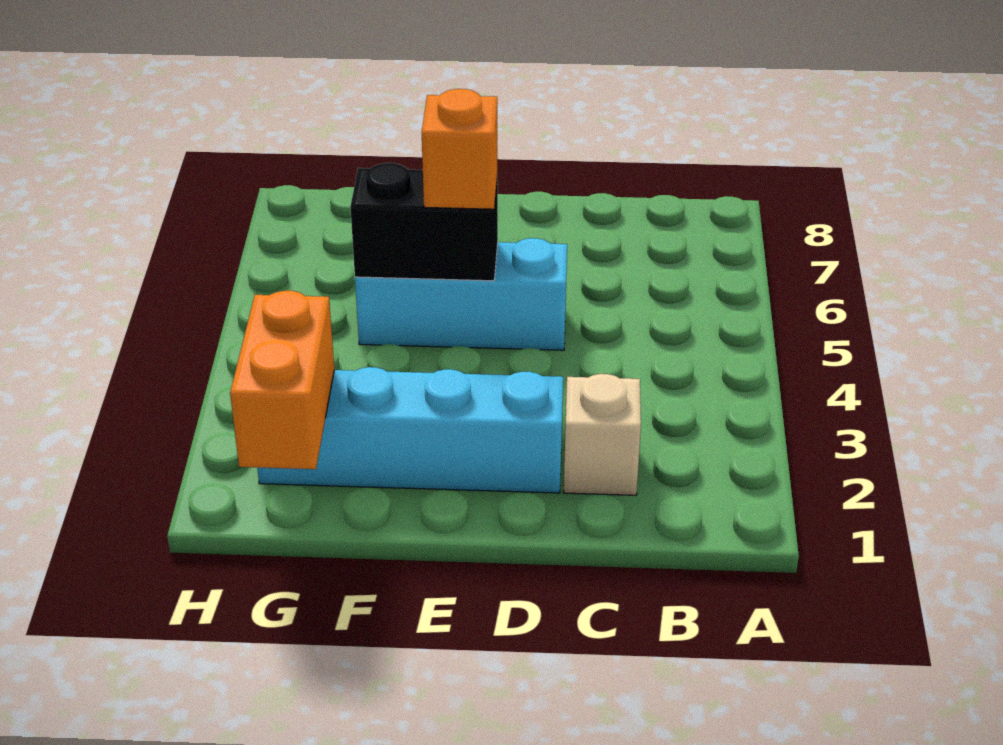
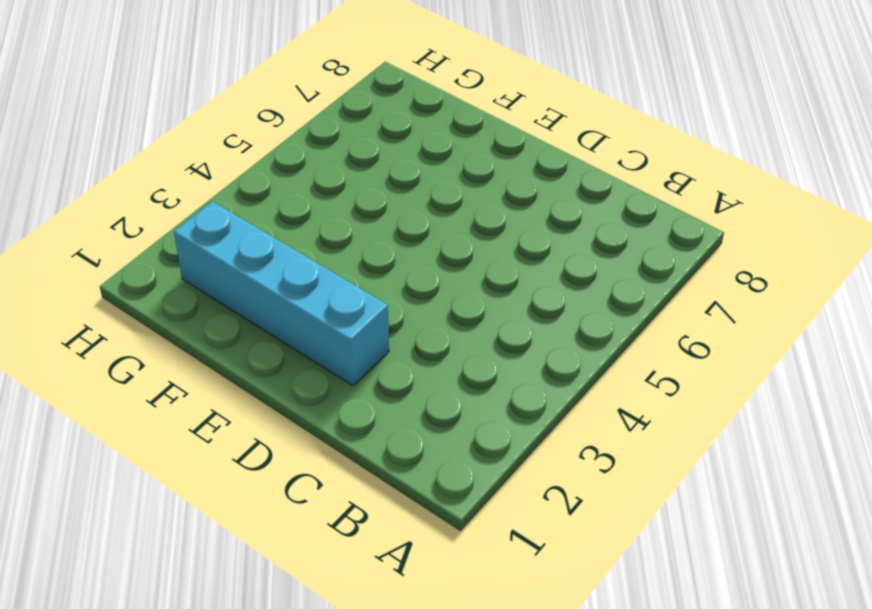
none -> tan 1x1 brick [564,374,641,495]
none -> cyan 1x3 brick [355,238,567,350]

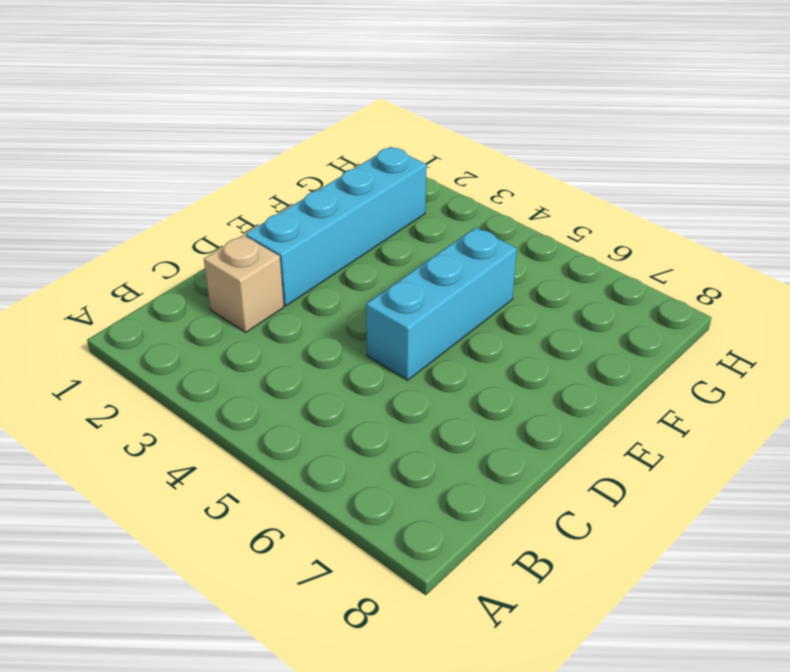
none -> black 1x2 brick [350,163,498,281]
none -> orange 1x2 brick [230,291,334,469]

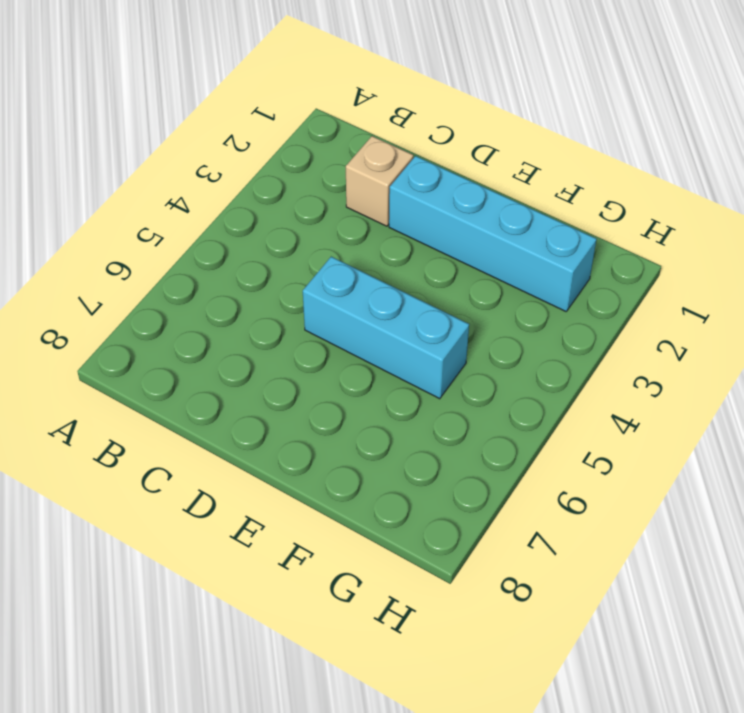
none -> black 1x2 brick [350,163,498,281]
none -> orange 1x2 brick [230,291,334,469]

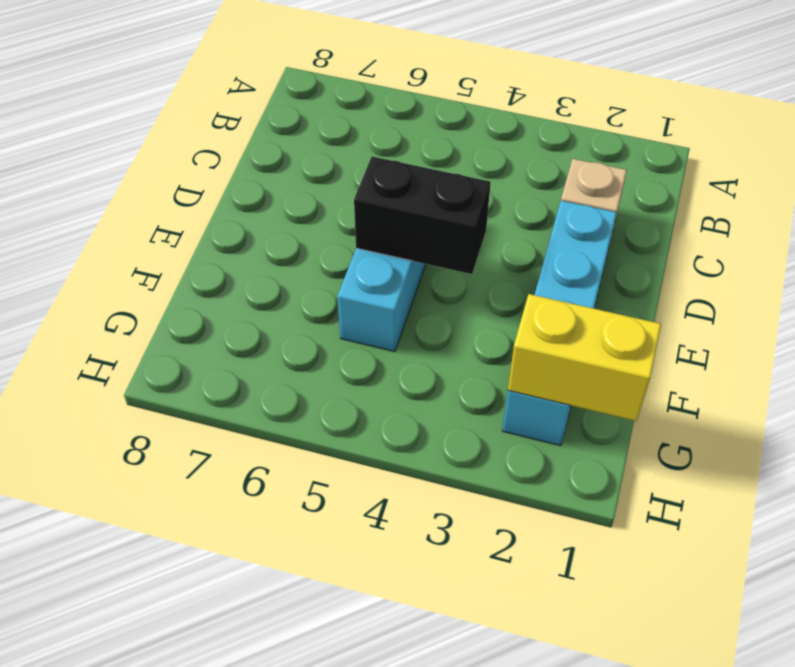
black 1x2 brick [354,157,491,274] -> black 1x2 brick turned to [350,163,498,281]
yellow 1x2 brick [508,294,661,421] -> orange 1x2 brick [230,291,334,469]
none -> orange 1x1 brick [422,89,497,209]

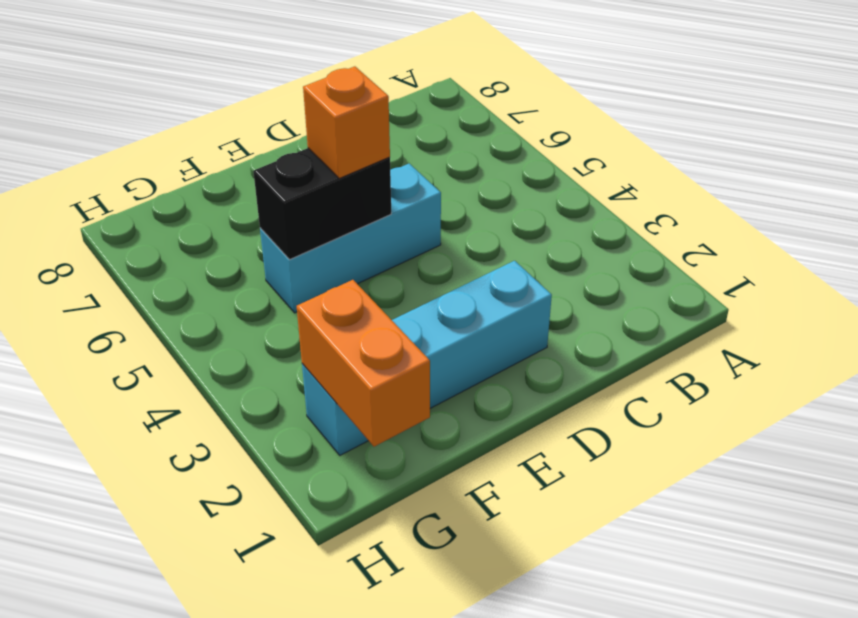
none -> tan 1x1 brick [564,374,641,495]

